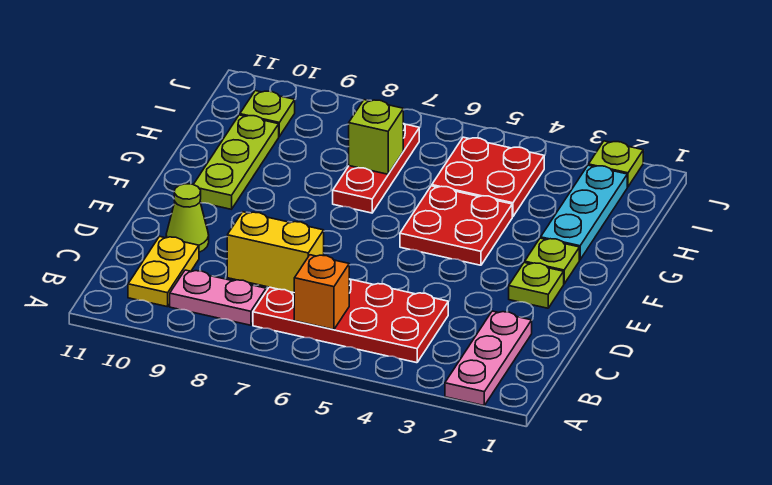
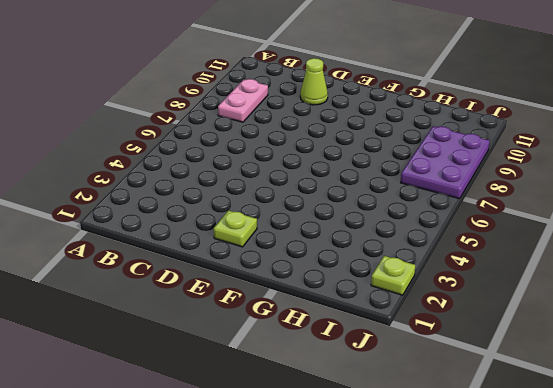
purple 2x3 plate [401,126,490,199] -> red 1x3 plate [333,123,419,213]
none -> pink 1x3 plate [445,311,532,406]
none -> red 2x4 plate [253,279,448,363]
none -> yellow 1x2 plate [128,237,199,307]

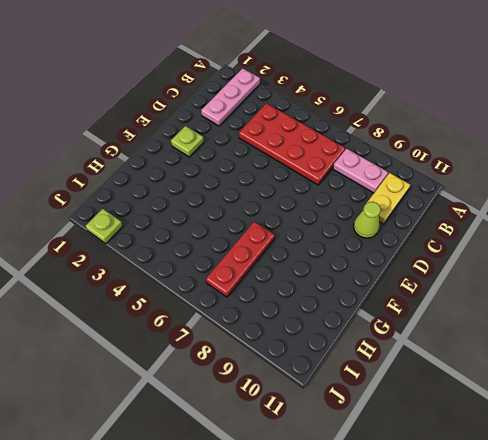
none -> lime 1x1 plate [525,238,579,284]
none -> red 2x2 plate [400,186,512,265]
none -> lime 1x3 plate [193,115,279,209]

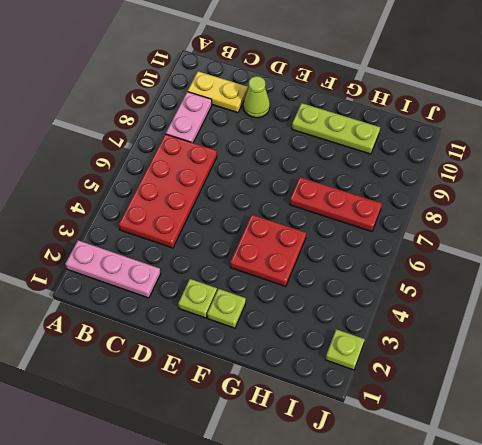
none -> cyan 1x3 plate [541,165,627,260]
none -> red 2x2 plate [432,137,544,217]
none -> lime 1x1 plate [240,91,295,136]

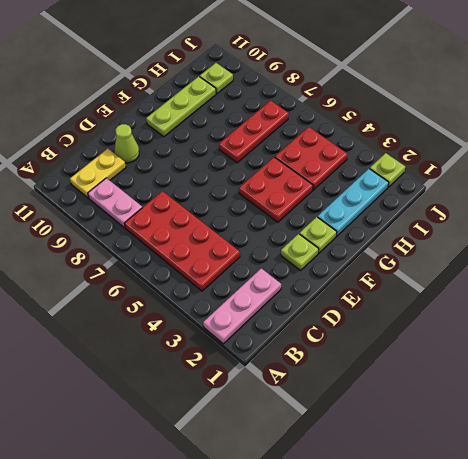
none -> orange 1x1 brick [294,255,349,330]
none -> yellow 1x2 brick [227,212,324,293]
none -> lime 1x1 brick [349,100,403,174]

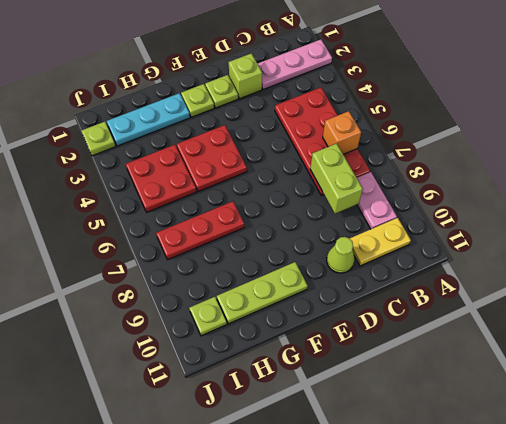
lime 1x2 brick [310,143,363,214] -> yellow 1x2 brick [227,212,324,293]
lime 1x1 brick [229,53,262,99] -> lime 1x1 brick moved to [349,100,403,174]

